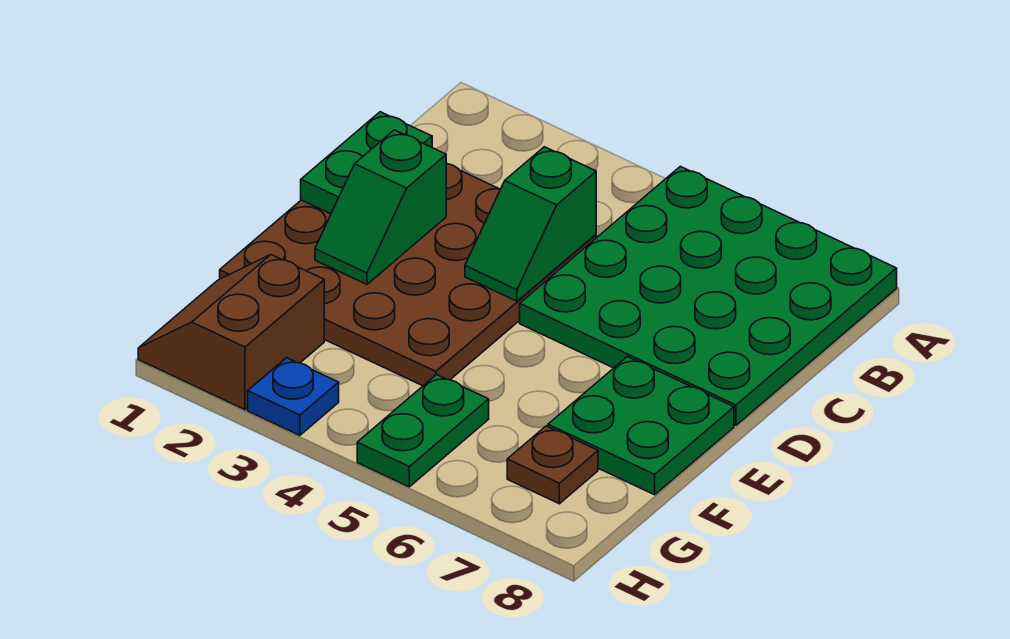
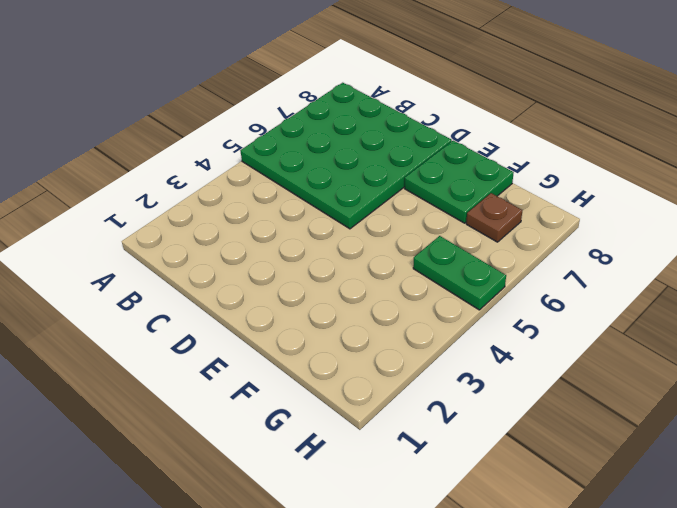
none -> brown 4x4 plate [220,164,596,386]
none -> brown 2x2 slope [138,255,324,410]

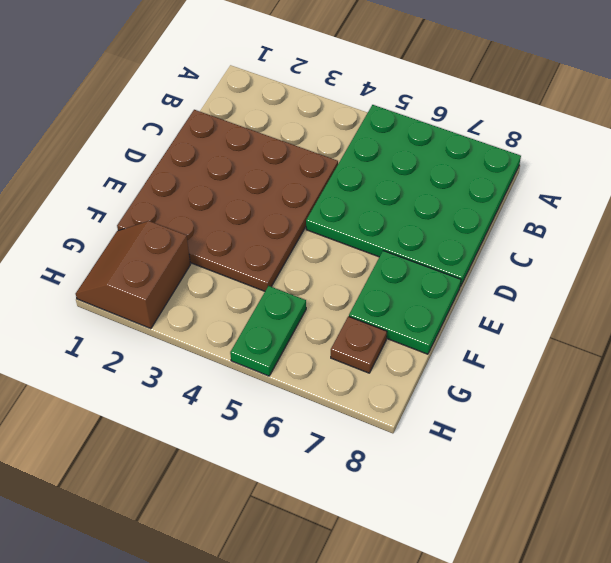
none -> blue 1x1 plate [248,358,339,435]
none -> green 1x2 plate [301,112,432,214]

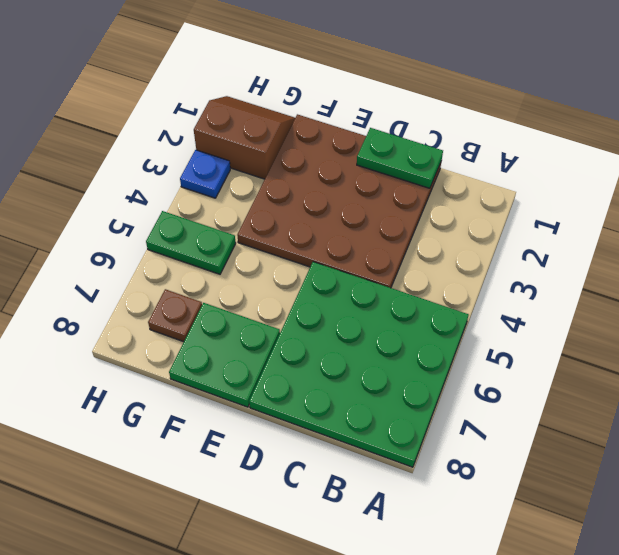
none -> green 1x2 slope [465,147,596,301]
none -> green 1x2 slope [315,130,446,284]

